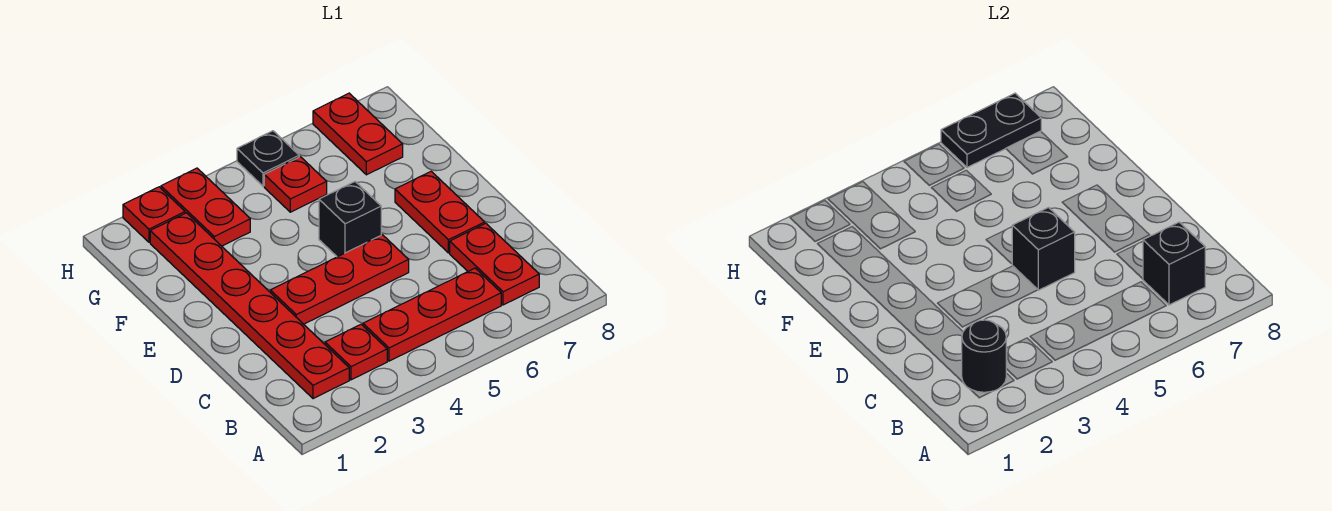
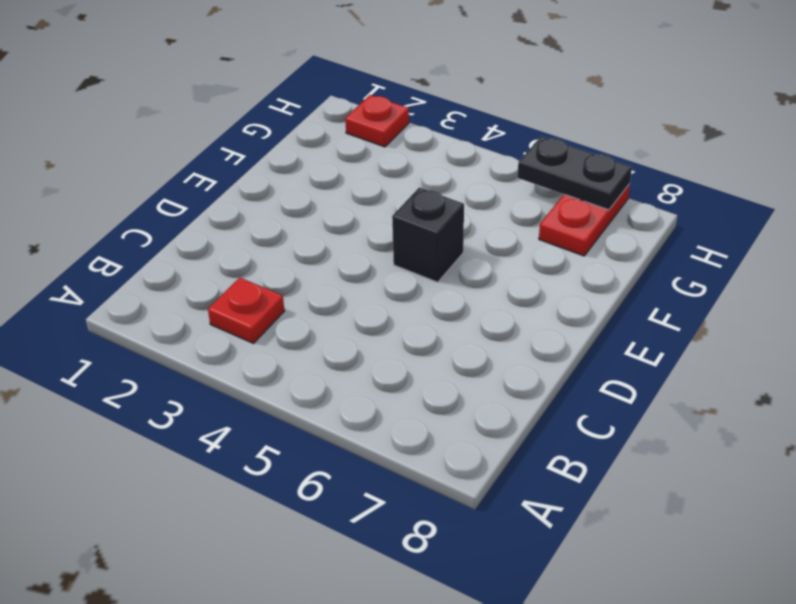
none -> red 1x6 plate [150,213,349,399]
none -> red 1x3 plate [363,268,501,361]
none -> red 1x2 plate [450,223,539,305]

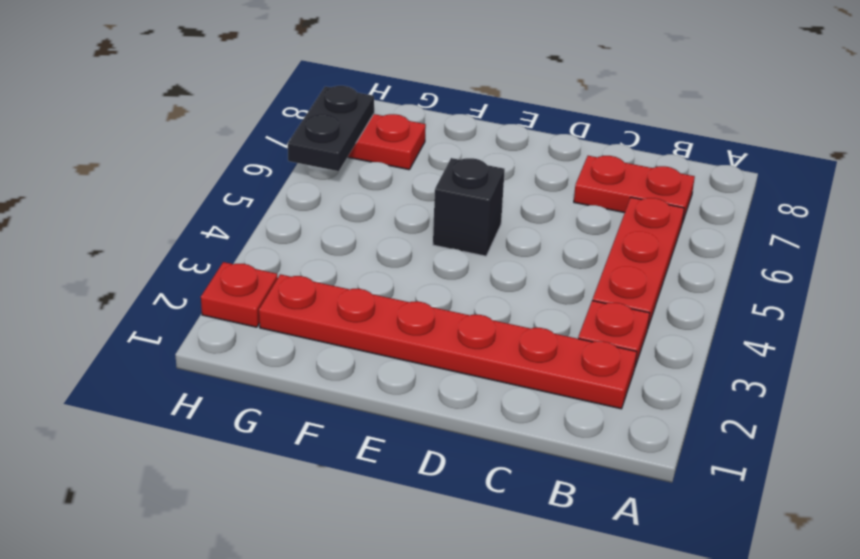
none -> red 1x3 plate [270,235,409,324]
none -> red 1x2 plate [395,171,485,253]
none -> red 1x2 plate [161,168,250,246]

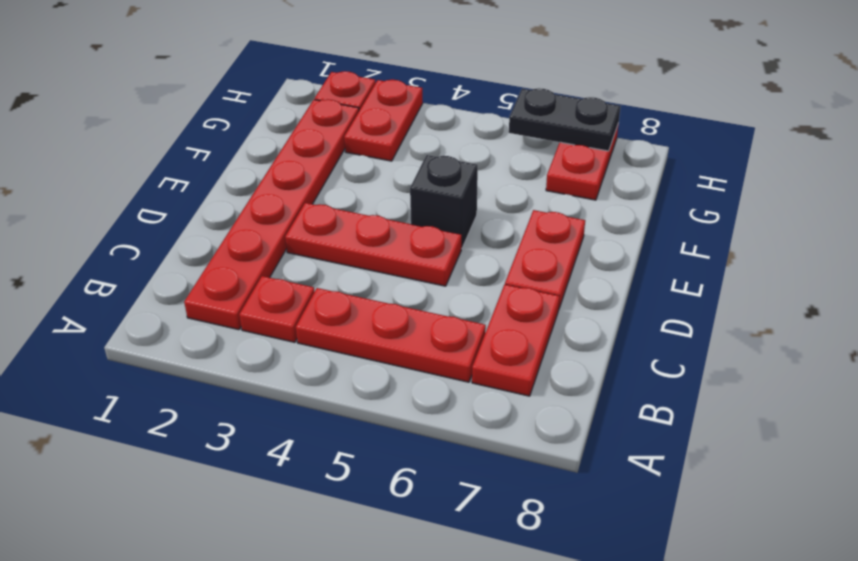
none -> red 1x1 plate [264,157,327,212]
none -> black 1x1 plate [237,131,299,186]
none -> black 1x1 round brick [962,320,1006,392]

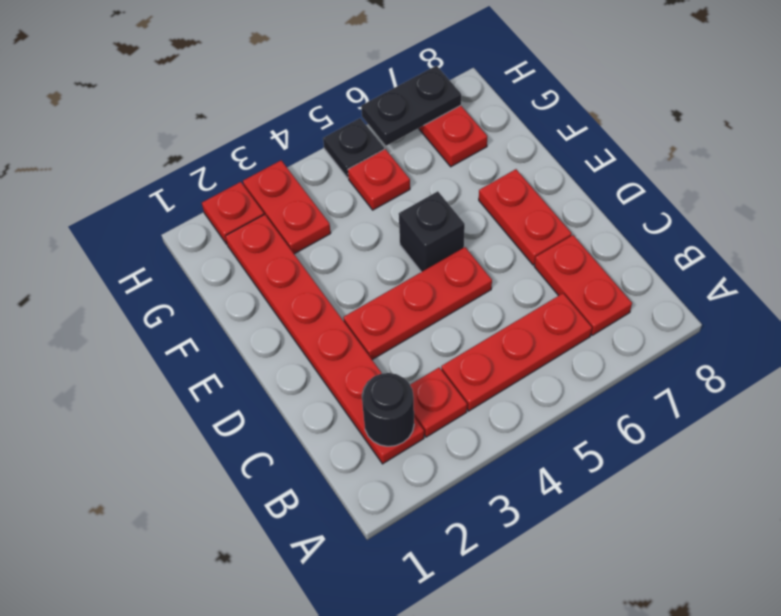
none -> black 1x1 brick [1143,222,1205,305]
none -> black 1x1 brick [1012,208,1075,290]

